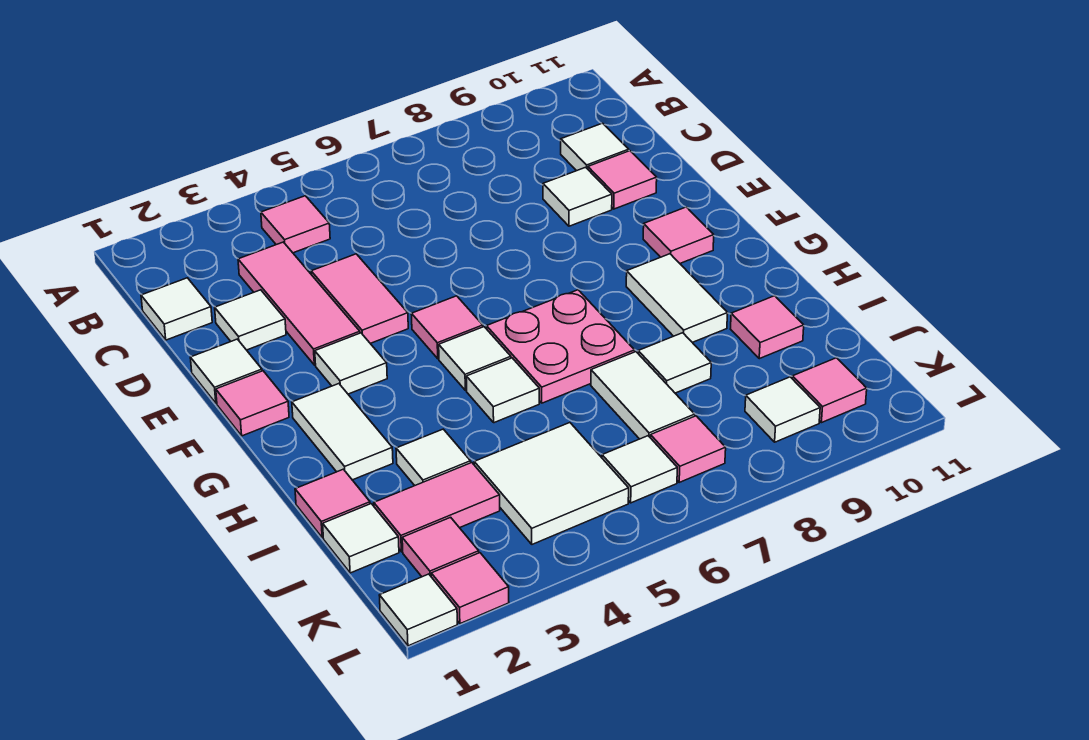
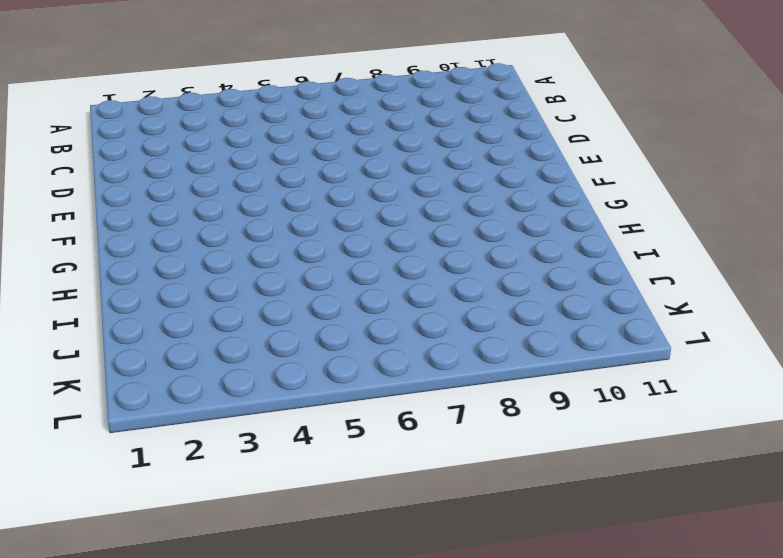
none -> pink 1x1 tile [261,196,330,253]
none -> white 1x1 tile [141,278,212,340]
none -> pink 1x3 tile [238,242,360,365]
none -> white 1x1 tile [561,123,629,171]

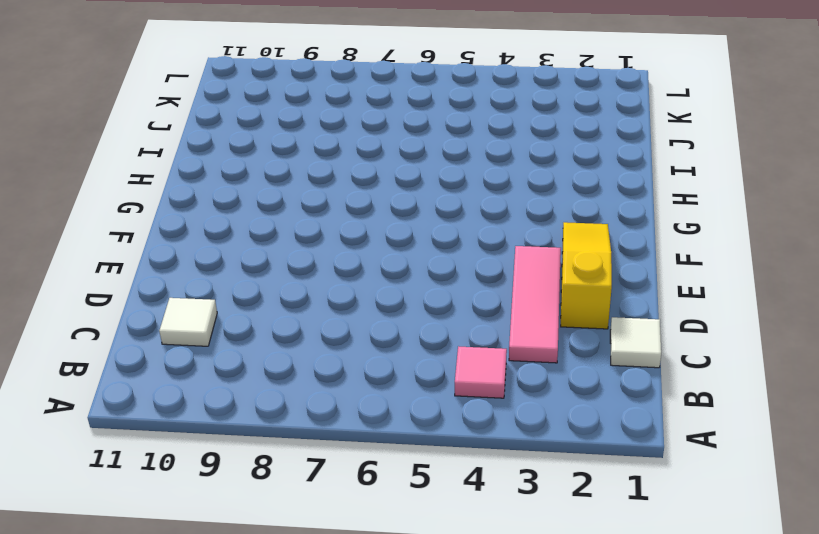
yellow 1x3 slope [561,222,612,329] -> white 1x1 tile [215,290,286,350]
none -> pink 1x2 tile [311,254,408,343]
none -> white 1x1 tile [543,167,612,226]
none -> pink 1x1 tile [588,151,657,209]
none -> white 1x1 tile [190,339,262,403]

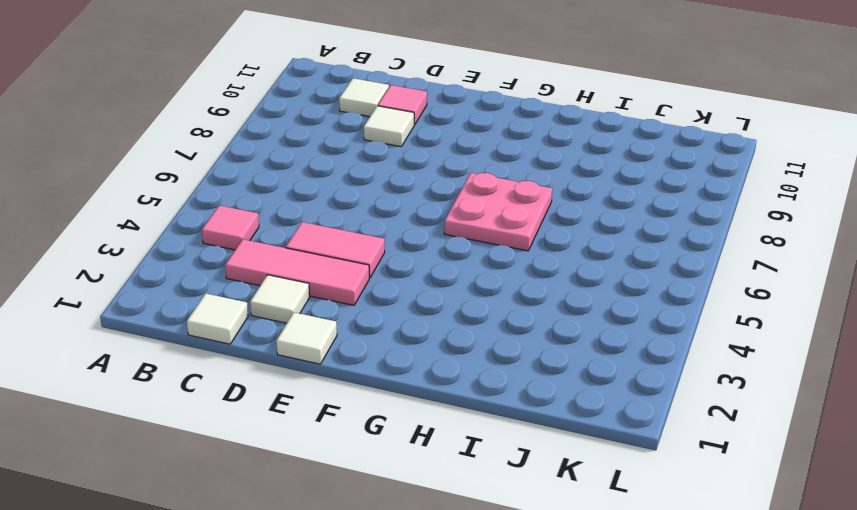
none -> pink 1x1 tile [216,371,289,436]
none -> white 1x1 tile [315,333,387,394]
none -> pink 1x1 tile [411,296,483,359]
none -> pink 1x1 tile [643,207,714,263]

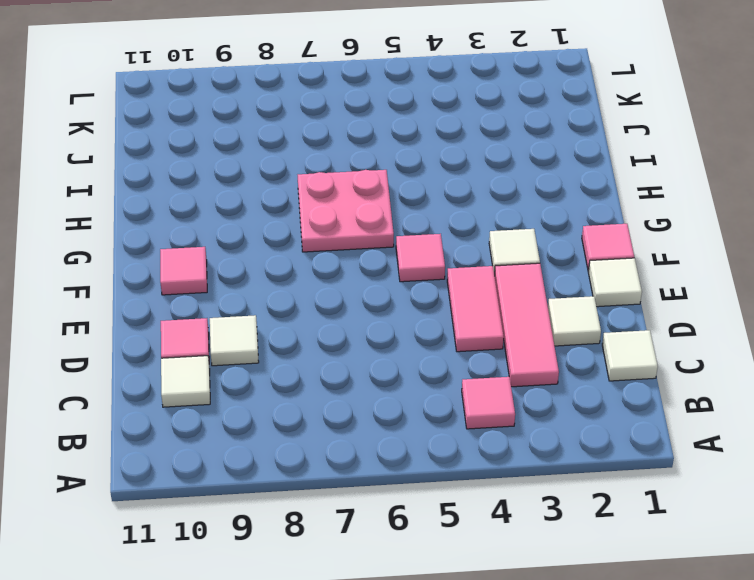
none -> white 1x2 tile [292,384,393,480]
none -> white 1x1 tile [439,327,511,390]
none -> white 1x2 tile [626,254,728,342]
none -> white 1x1 tile [466,358,539,423]

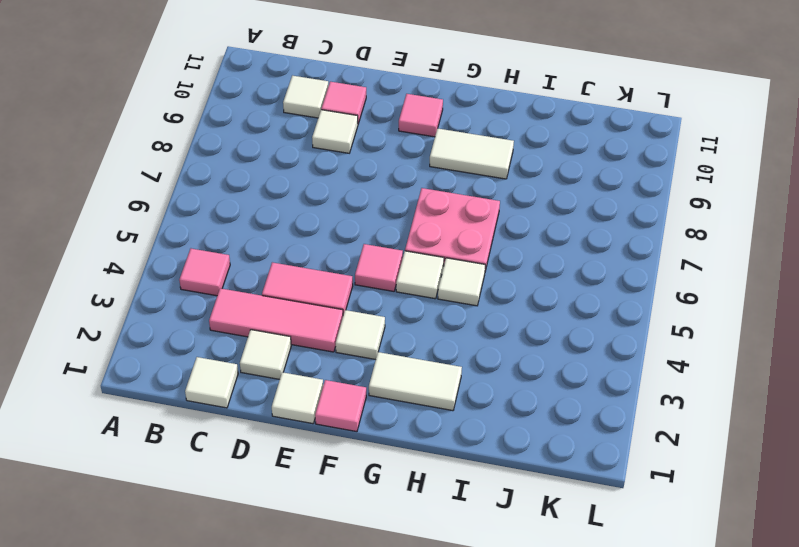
none -> pink 1x1 tile [295,469,370,538]
none -> white 1x1 tile [396,429,471,486]
none -> white 1x2 tile [591,352,695,439]
none -> white 1x1 tile [638,333,711,393]

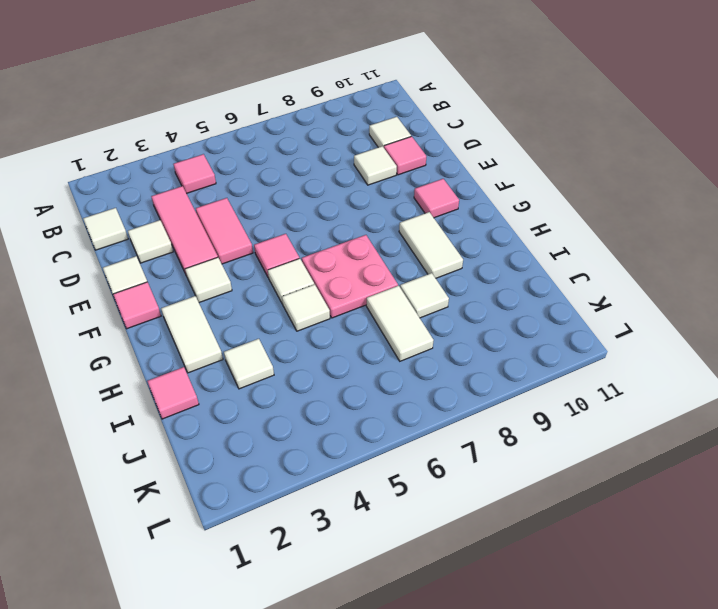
none -> pink 1x1 tile [731,296,804,359]
none -> white 1x1 tile [323,504,399,573]
none -> pink 1x2 tile [374,463,500,552]
none -> white 2x2 tile [474,423,629,544]

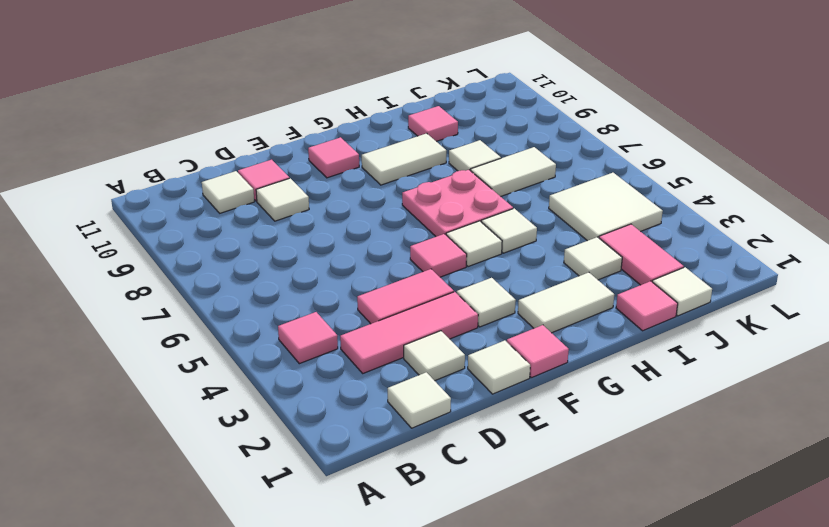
none -> pink 1x1 tile [402,517,479,577]
none -> white 1x1 tile [602,436,677,503]
none -> pink 1x1 tile [651,416,726,482]
none -> white 1x1 tile [745,377,820,442]

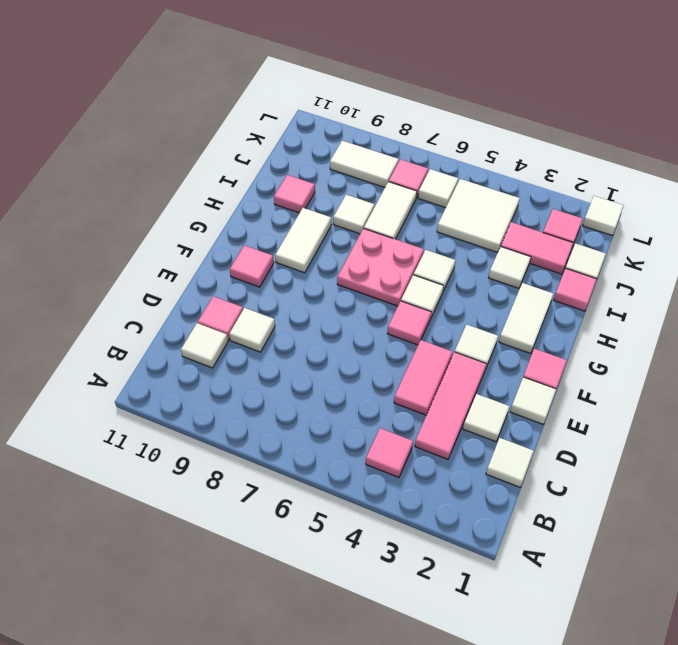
white 1x2 tile [330,141,399,187] -> white 1x1 tile [745,377,820,442]
none -> pink 1x1 tile [792,358,867,423]
none -> pink 1x1 tile [431,553,509,624]

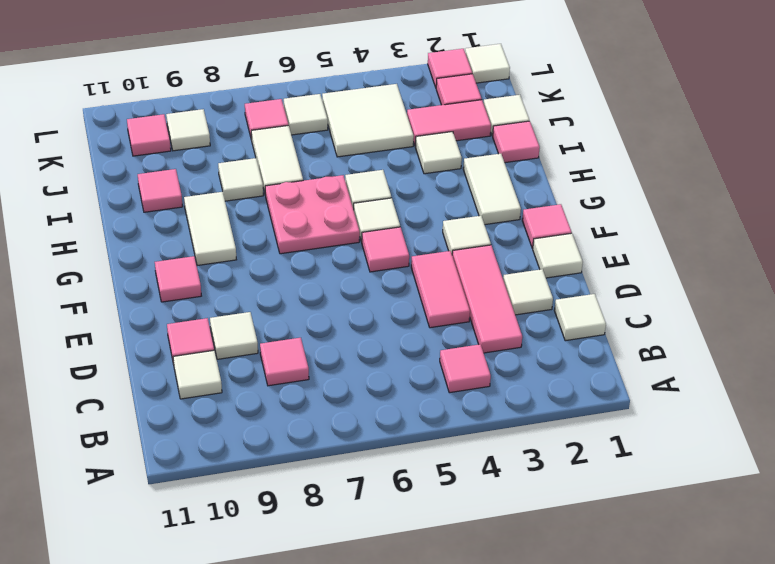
pink 1x1 tile [260,338,309,386] -> none

